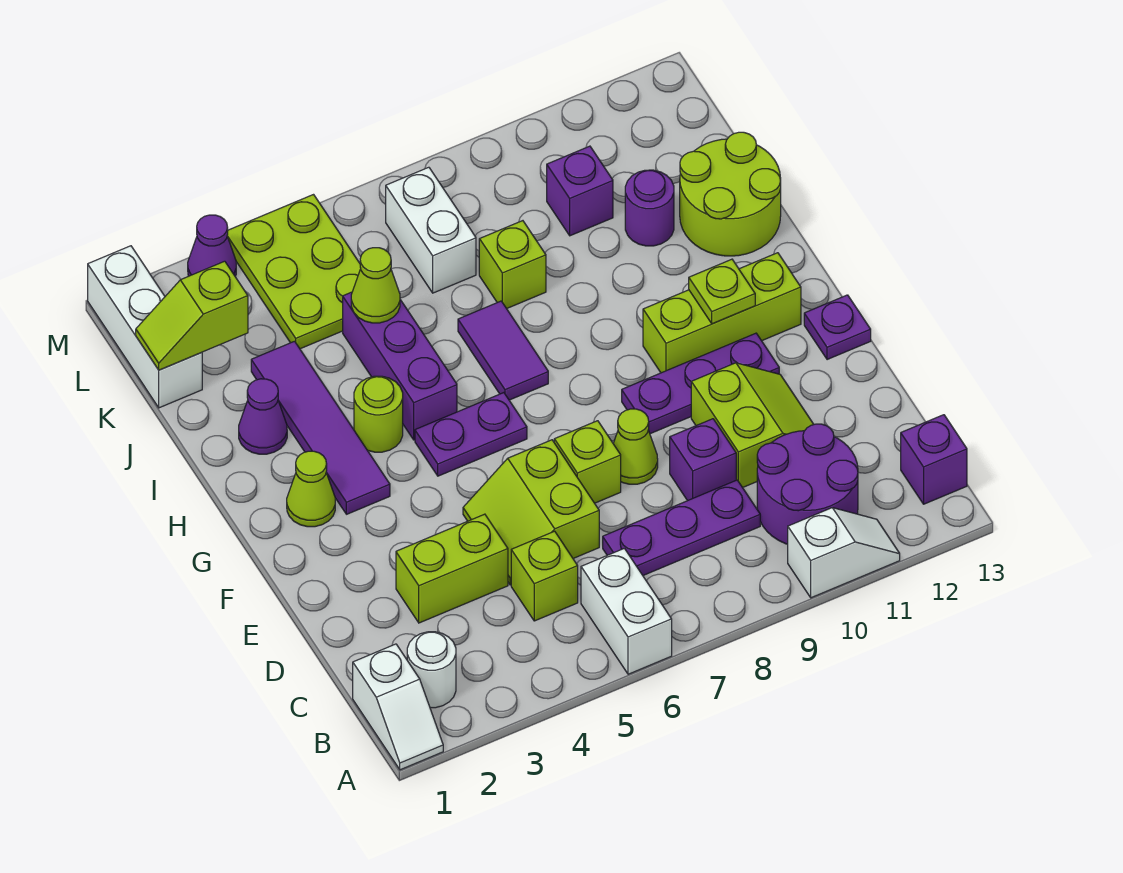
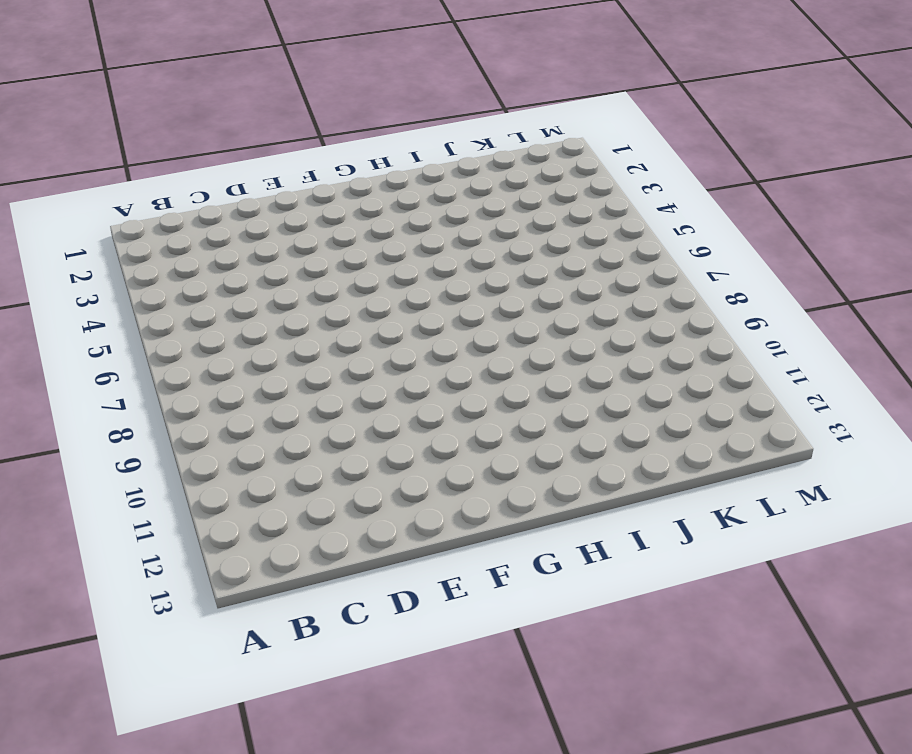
none -> white 1x2 slope [353,644,443,770]
none -> white 1x2 brick [581,548,672,674]
none -> white 1x2 slope [788,508,900,598]
none -> white 1x1 round brick [407,632,456,708]

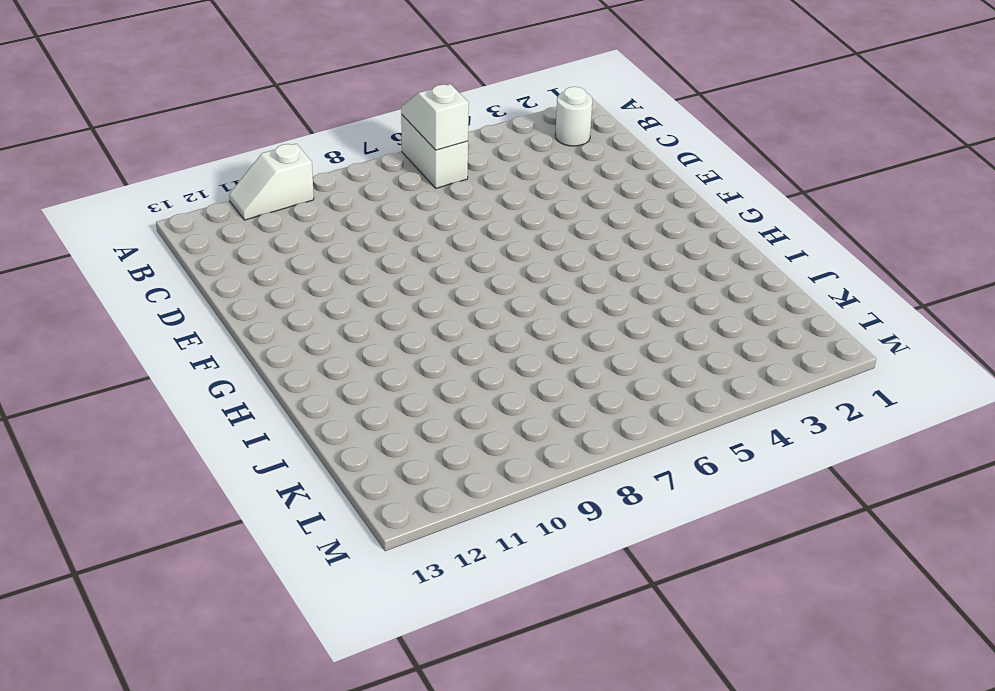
white 1x2 slope [401,84,469,150] -> white 1x2 slope moved to [353,644,443,770]
none -> purple 2x2 round brick [757,424,858,544]
none -> purple 1x1 brick [901,415,967,504]
none -> lime 1x1 brick [511,531,578,621]
none -> purple 1x3 plate [603,480,760,575]

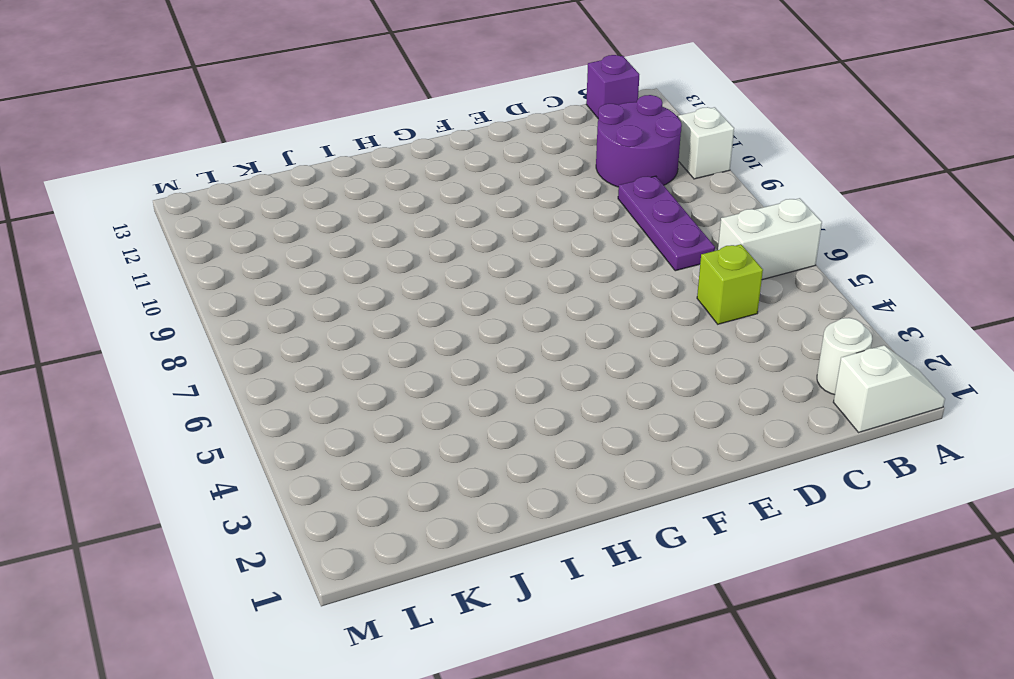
none -> lime 1x2 brick [396,514,508,623]
none -> lime 2x2 slope [463,440,599,585]
none -> purple 1x1 brick [670,419,736,501]
none -> lime 2x2 slope [691,363,814,488]

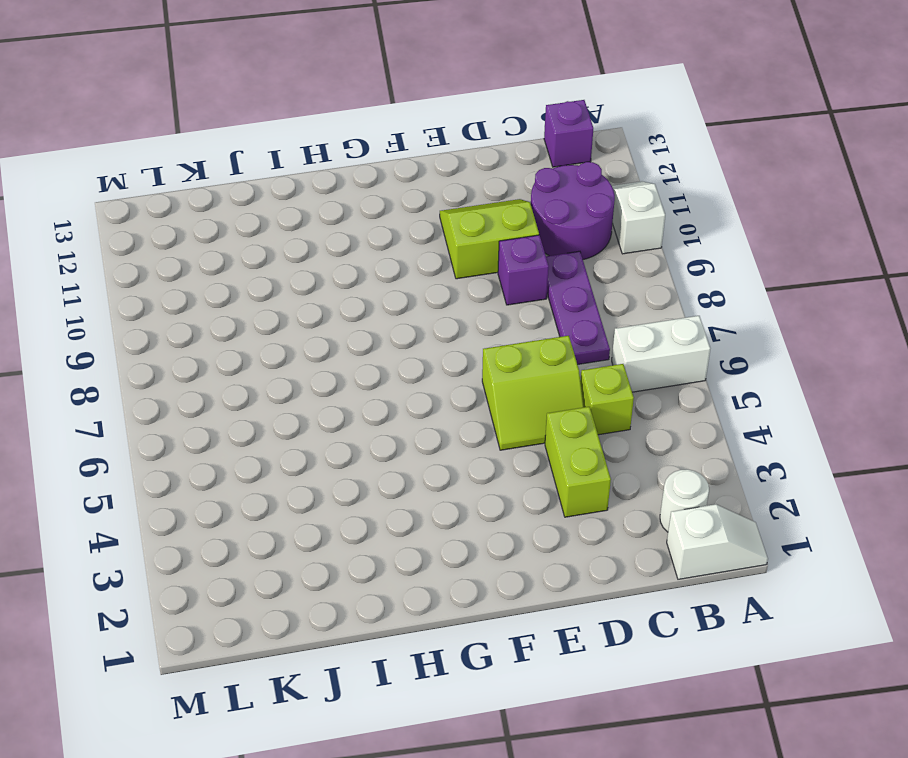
none -> lime 1x1 brick [554,421,621,503]
none -> lime 1x1 cone [613,409,658,484]
none -> purple 1x3 plate [622,333,779,434]
none -> purple 1x1 plate [804,295,871,360]

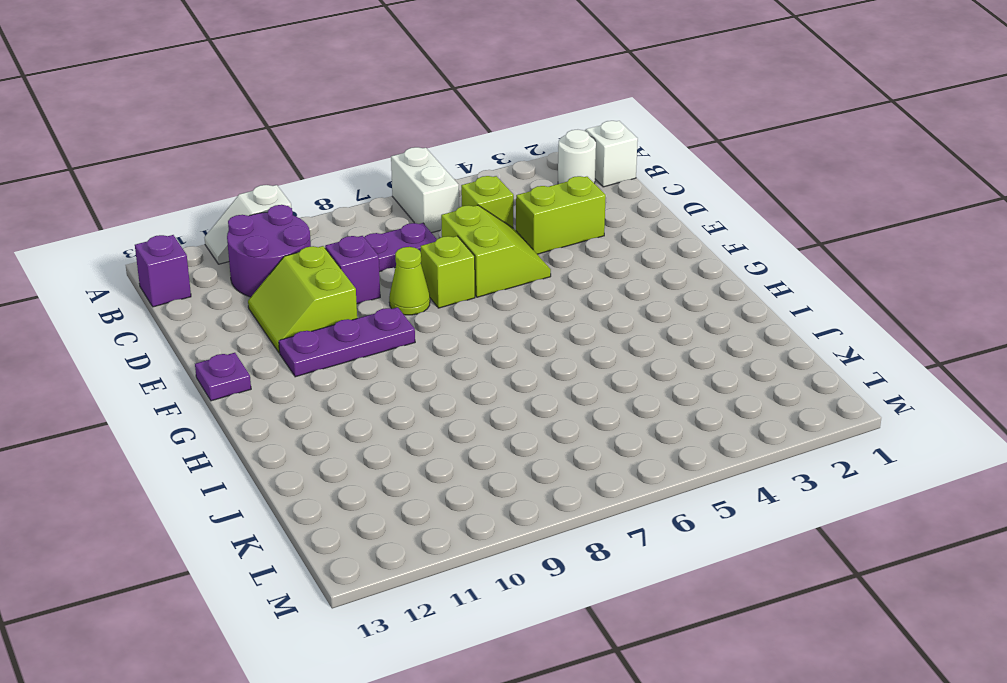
none -> lime 1x1 cone [287,451,335,527]
none -> purple 1x4 tile [251,341,390,514]
none -> purple 1x2 plate [415,393,527,476]
none -> lime 1x3 brick [643,253,801,373]

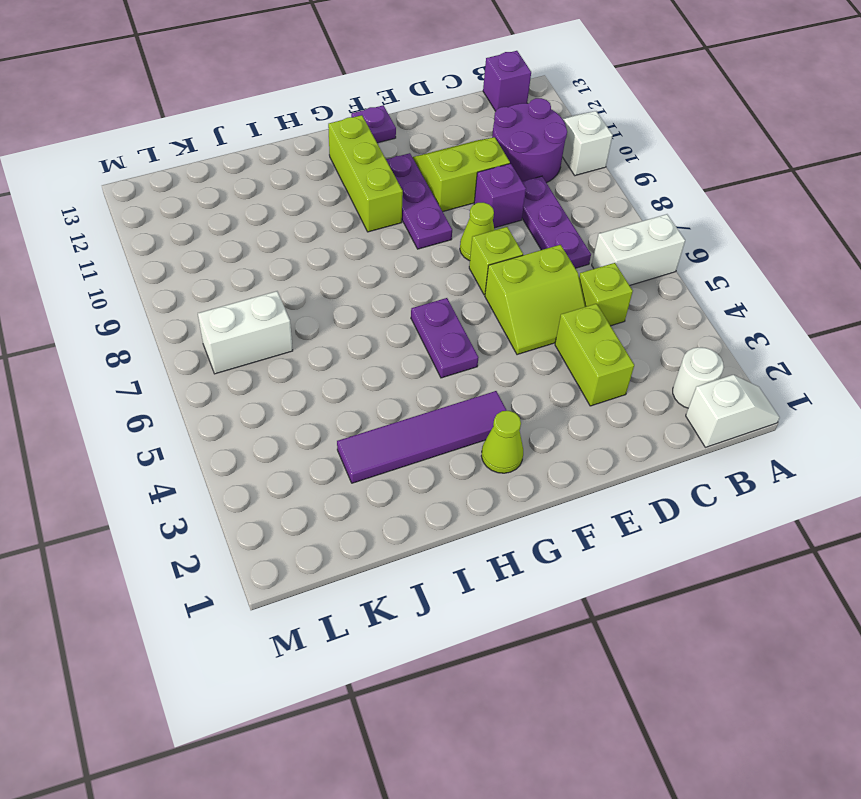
none -> lime 1x1 round brick [354,376,403,452]
none -> purple 1x3 brick [343,292,457,440]
none -> purple 1x2 tile [458,301,548,400]
none -> purple 1x1 cone [239,379,287,454]

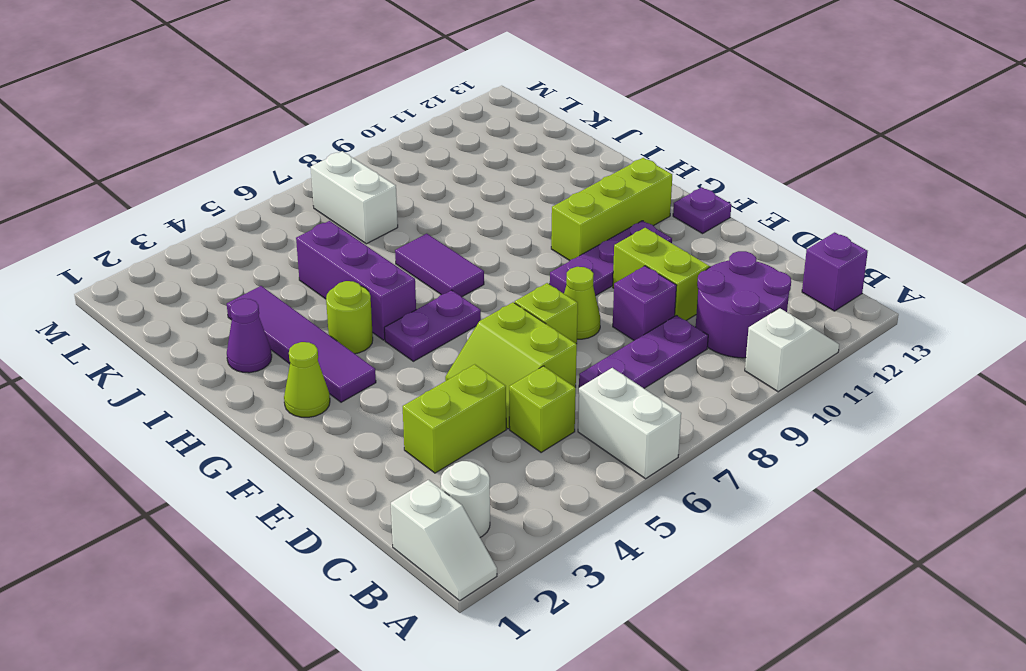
none -> lime 2x2 round brick [680,132,781,256]
none -> lime 1x1 brick [479,221,546,309]
none -> purple 1x1 round brick [625,170,674,246]
none -> white 1x3 brick [88,246,202,408]

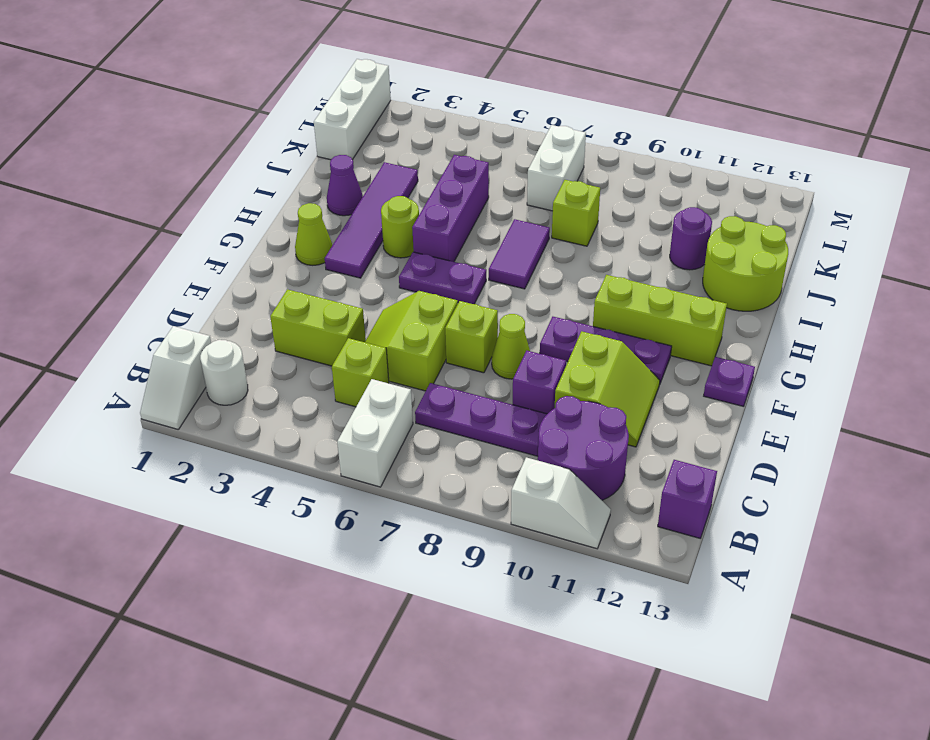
none -> lime 2x3 plate [227,195,361,349]
none -> purple 1x1 brick [547,146,613,236]
none -> purple 1x1 cone [188,215,236,276]
none -> lime 1x1 plate [689,259,755,324]

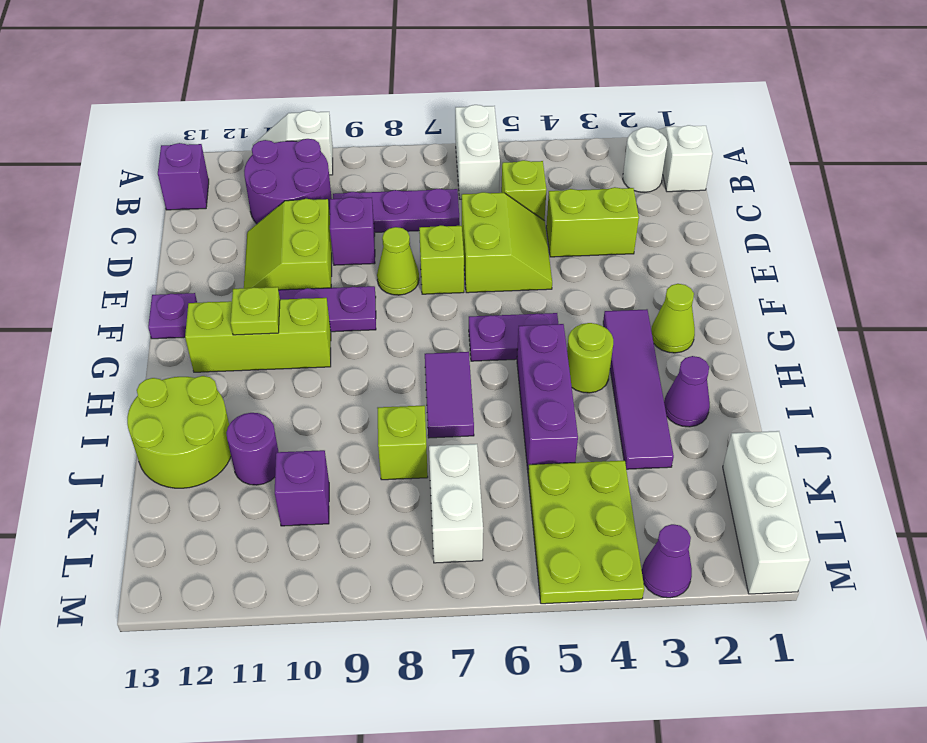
none -> lime 1x1 cone [351,248,400,323]
none -> lime 1x2 slope [136,261,248,370]

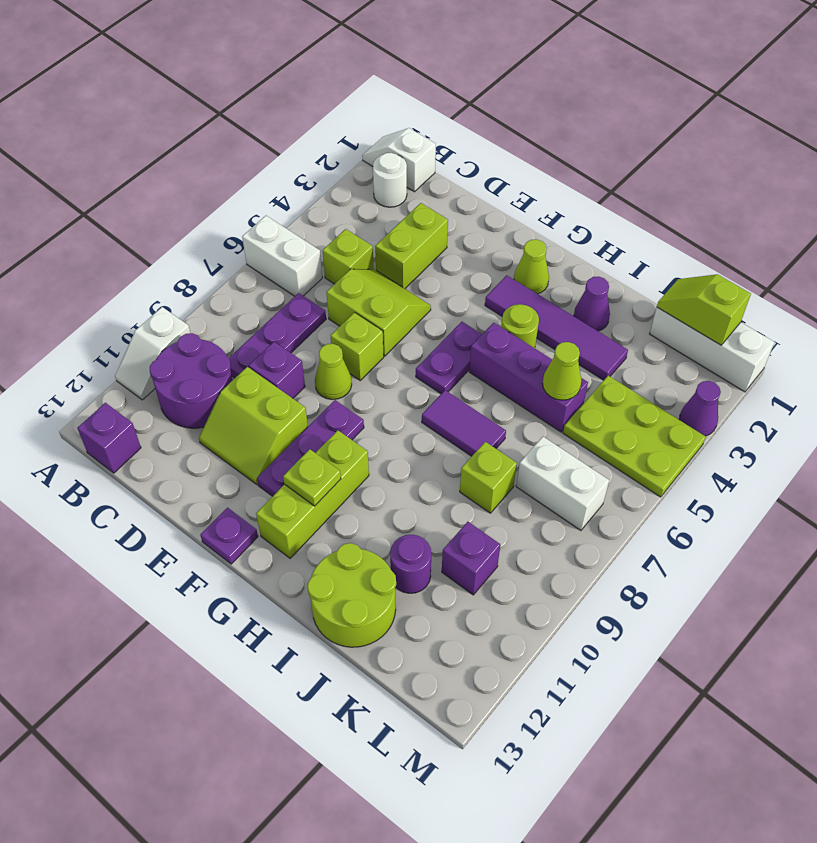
lime 1x2 slope [657,274,751,345] -> lime 1x2 slope turned to [136,261,248,370]

